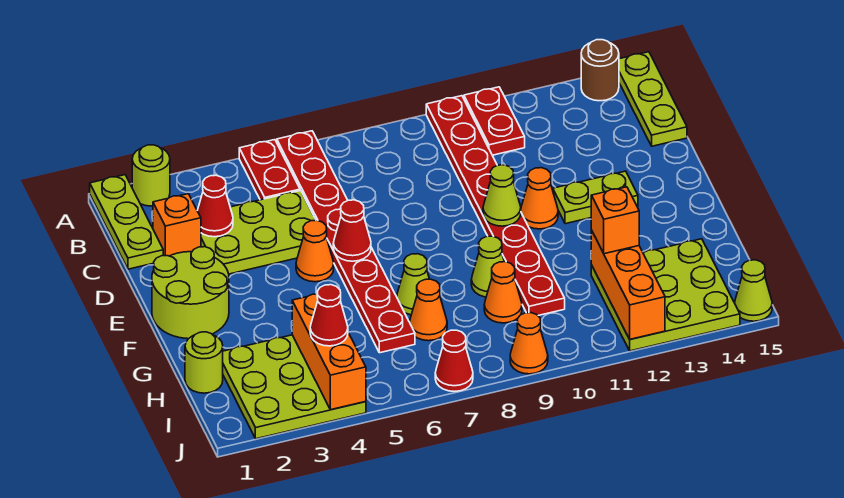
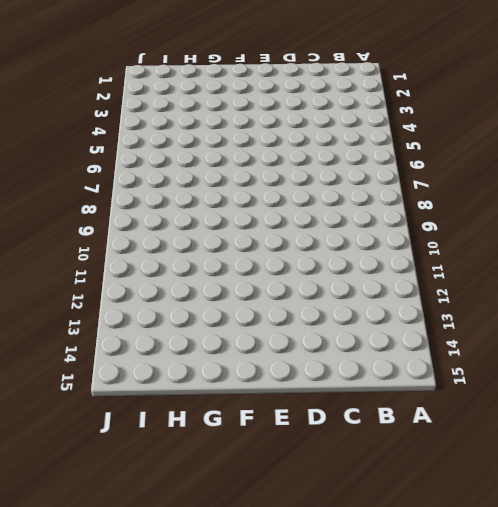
none -> lime 1x3 plate [90,175,163,269]
none -> lime 1x1 round brick [132,145,170,206]
none -> red 1x2 plate [239,140,300,200]
none -> red 1x8 plate [277,131,415,353]

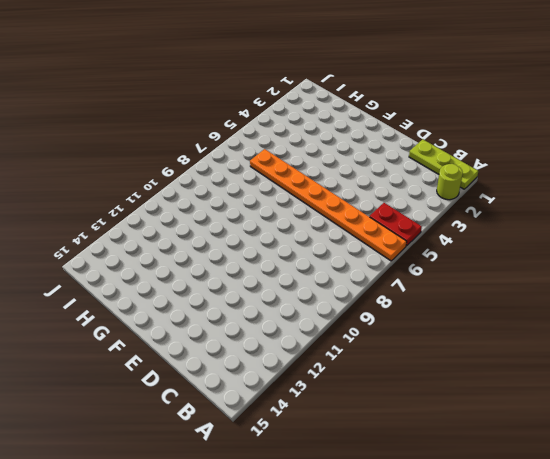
orange 1x8 plate [250,149,407,261] -> red 1x8 plate [277,131,415,353]
none -> red 1x8 plate [426,96,565,315]
none -> red 1x2 plate [464,87,525,155]
none -> brown 1x1 round brick [581,40,619,101]
none -> lime 1x3 plate [619,52,687,146]

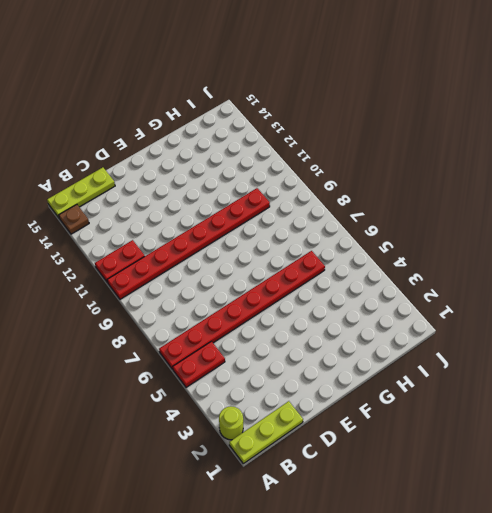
brown 1x1 plate [59,204,89,234] -> brown 1x1 round brick [581,40,619,101]
none -> orange 1x1 brick [153,194,201,256]
none -> lime 2x3 plate [201,190,316,274]
none -> lime 2x2 round brick [152,247,229,339]
none -> orange 1x1 cone [296,220,334,282]

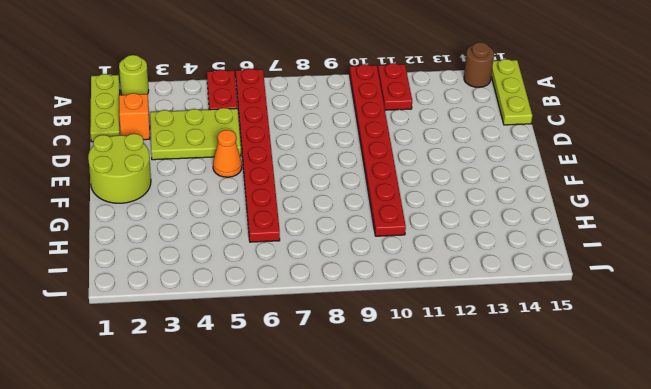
none -> orange 1x1 cone [521,168,558,229]
none -> lime 1x2 plate [553,171,638,224]
none -> lime 1x1 cone [397,254,429,315]
none -> lime 1x1 cone [471,236,504,297]

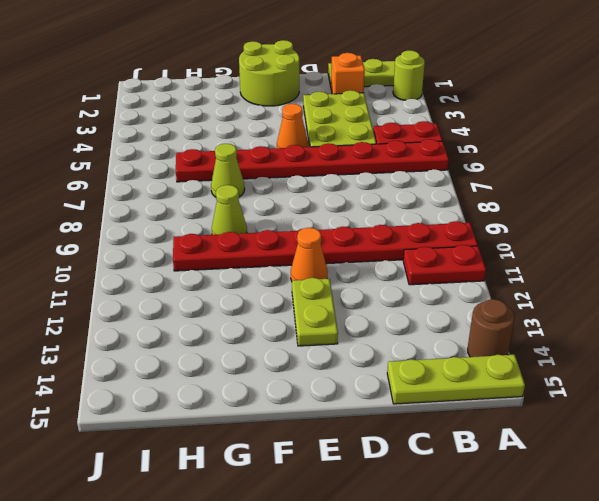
none -> lime 1x1 round brick [185,332,223,393]
none -> lime 3x3 plate [223,335,366,439]
none -> orange 1x1 cone [410,279,447,341]
none -> orange 1x1 cone [484,262,522,323]

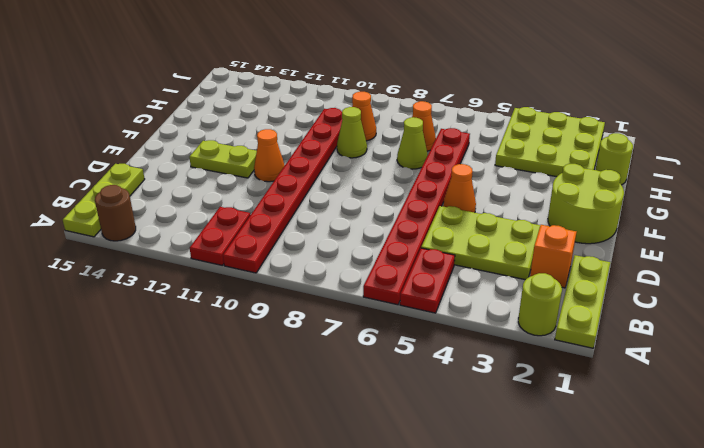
none -> lime 3x3 plate [591,239,740,351]
none -> red 1x1 cone [435,330,473,391]
none -> orange 1x1 cone [510,313,548,374]
none -> lime 1x1 cone [735,260,772,321]

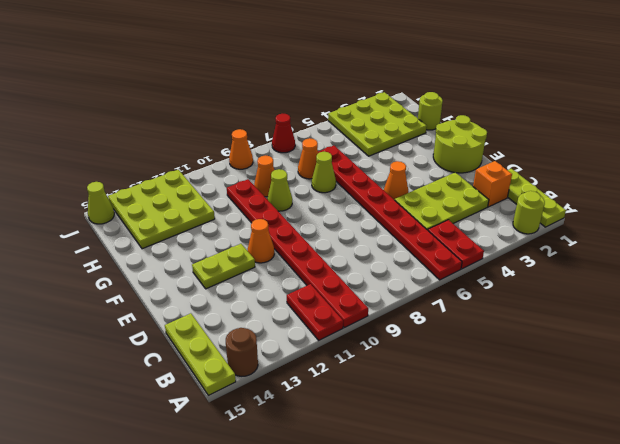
none -> red 1x1 cone [197,175,233,237]
none -> red 1x1 cone [333,200,371,261]
none -> lime 1x1 cone [483,165,521,226]
none -> orange 1x3 brick [292,294,366,410]

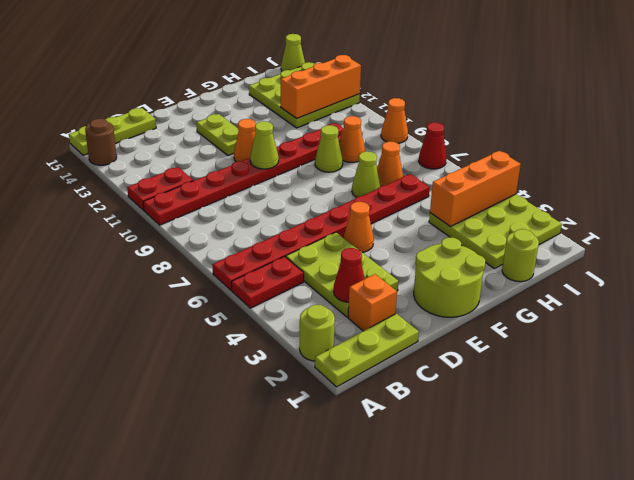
none -> red 1x1 cone [333,200,371,261]
none -> orange 1x1 brick [591,187,639,254]
none -> red 1x1 cone [310,285,348,346]

